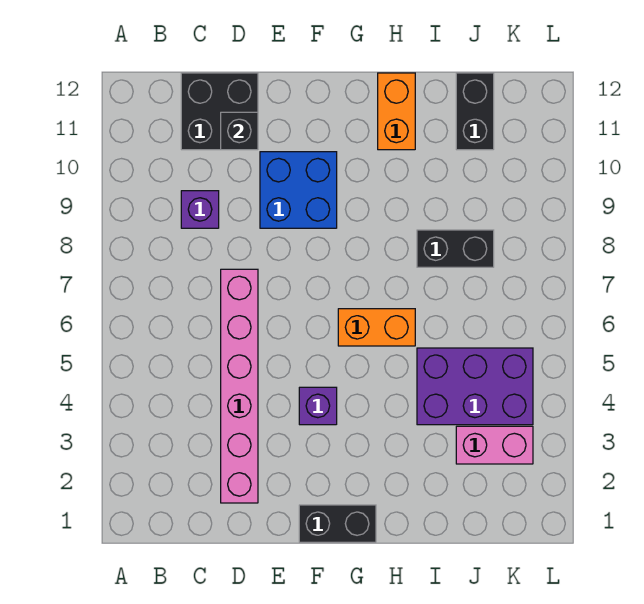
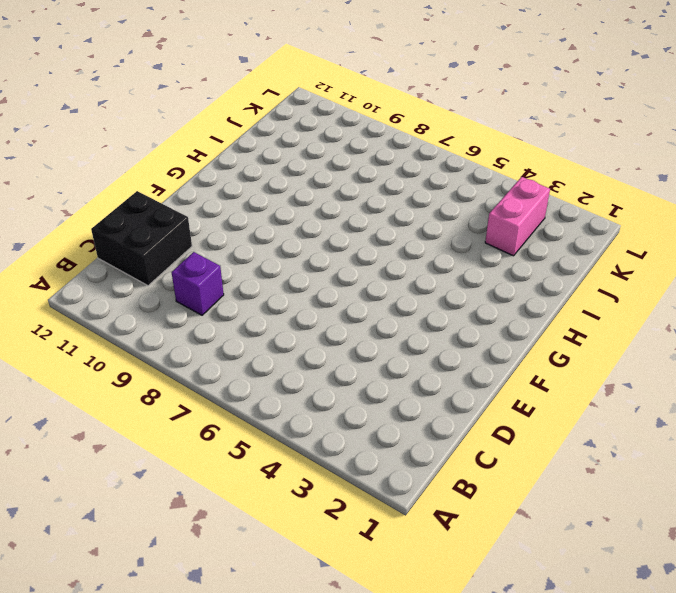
none -> pink 1x6 brick [221,269,258,503]
none -> blue 2x2 brick [260,152,337,228]
none -> black 1x2 brick [299,505,376,542]

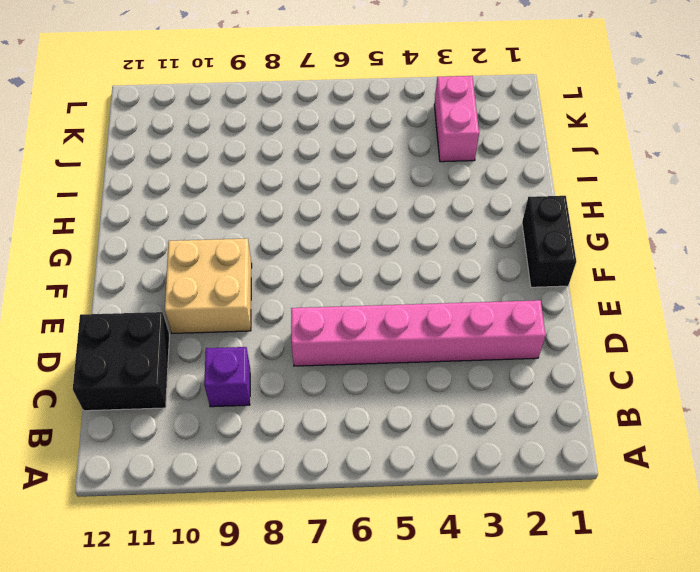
tan 2x2 brick [165,238,252,333] -> blue 2x2 brick [260,152,337,228]
none -> purple 1x1 brick [299,387,337,425]
none -> orange 1x2 brick [338,309,415,346]
none -> orange 1x2 brick [378,73,415,150]

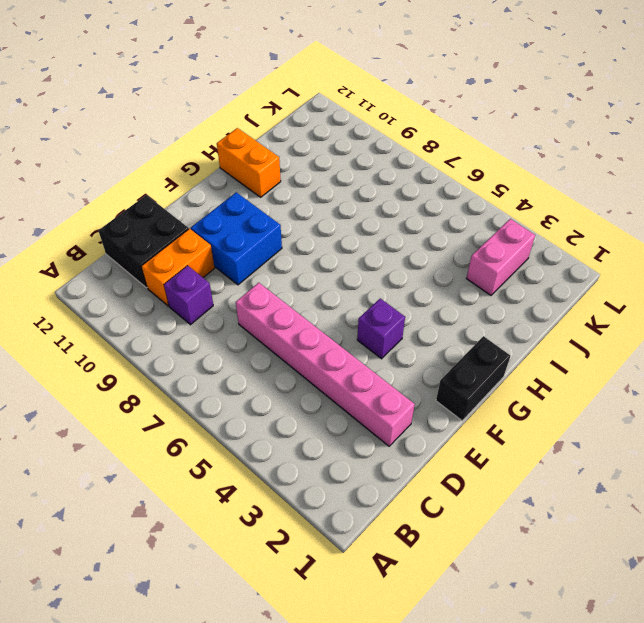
orange 1x2 brick [141,229,215,306] -> orange 1x2 brick moved to [338,309,415,346]
none -> purple 2x3 brick [417,348,533,425]
none -> black 1x2 brick [417,230,494,267]
none -> black 1x2 brick [456,73,494,150]

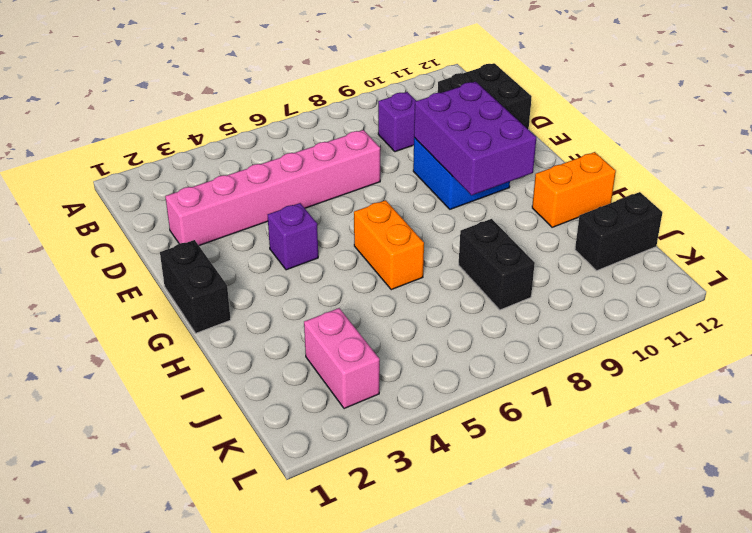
purple 2x3 brick [414,82,536,195] -> purple 2x3 brick moved to [417,348,533,425]
none -> black 1x1 brick [221,112,258,150]

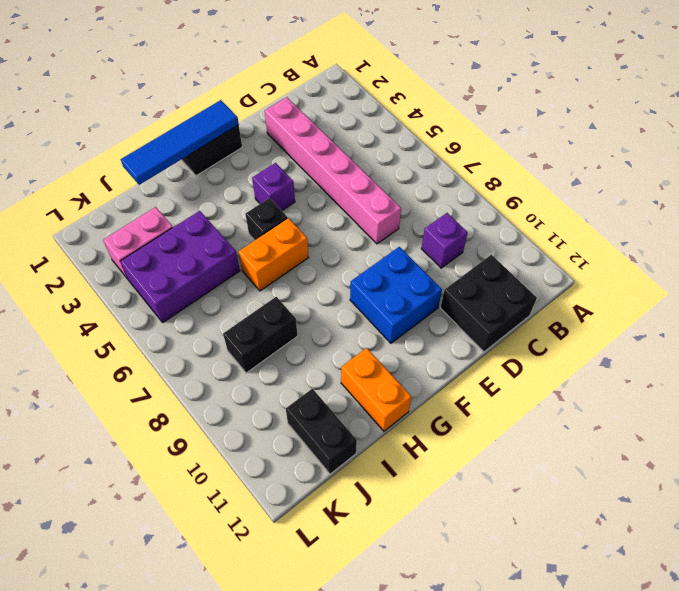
blue 1x4 tile [121,100,239,185] -> none
black 1x1 brick [246,198,288,240] -> black 1x1 brick moved to [221,112,258,150]

